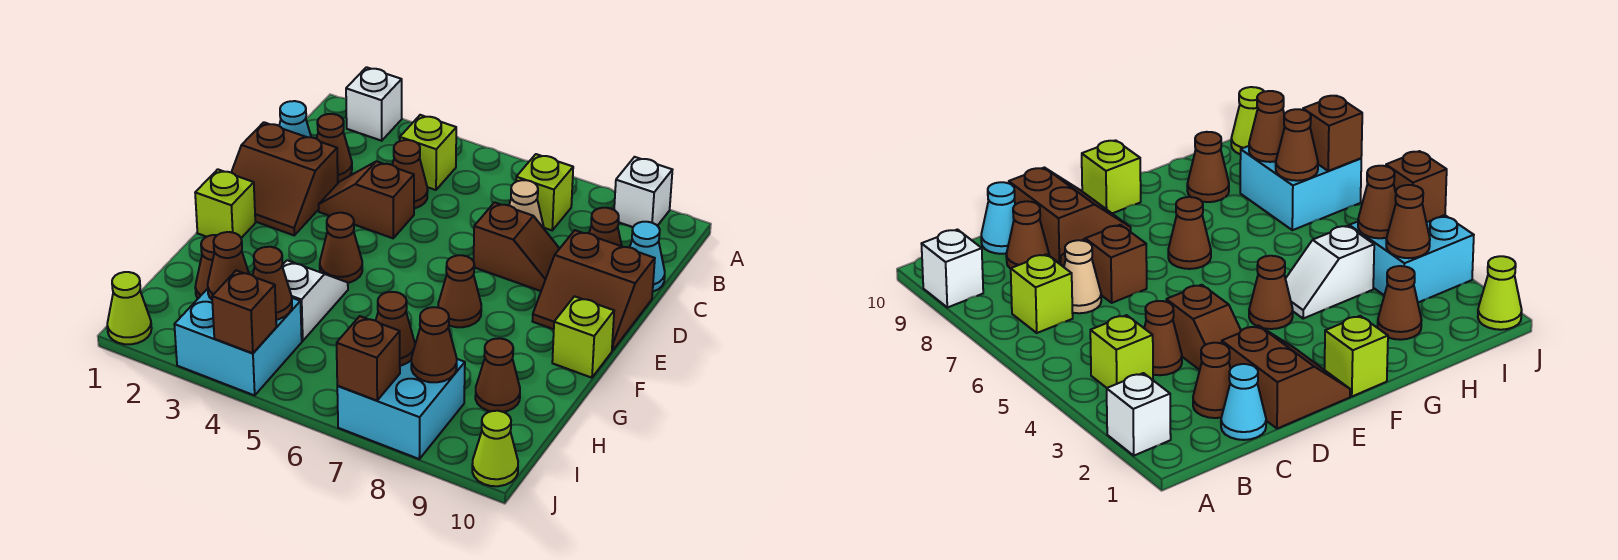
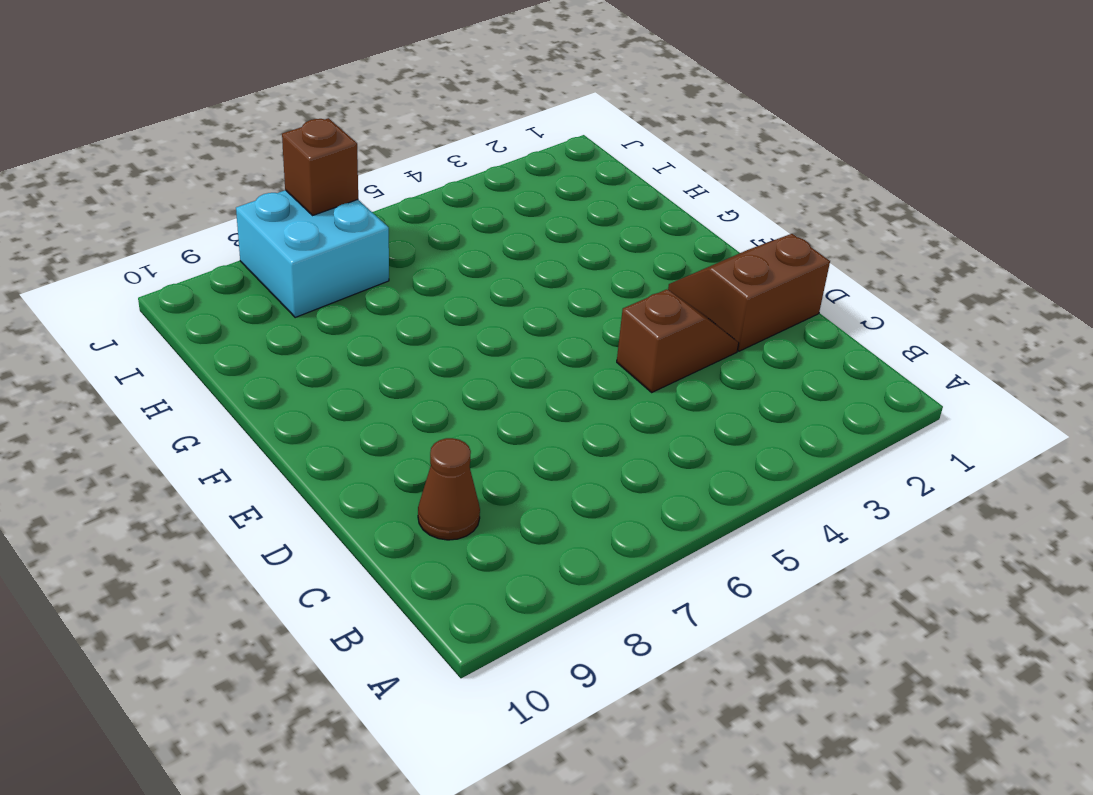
none -> white 1x1 brick [346,67,402,141]
none -> white 1x1 brick [614,157,672,227]
none -> lime 1x1 brick [400,115,456,190]
none -> lime 1x1 brick [516,154,573,230]

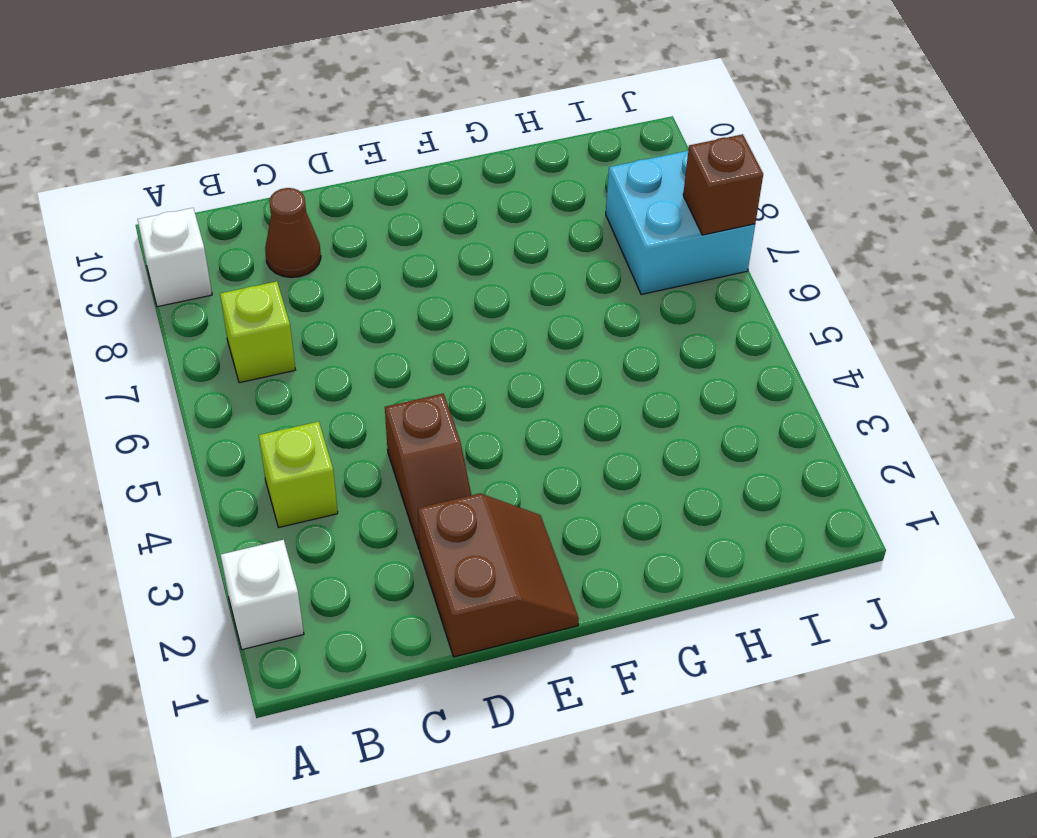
none -> cyan 1x1 cone [279,101,311,137]
none -> brown 1x1 cone [317,114,352,182]
none -> brown 1x1 cone [392,140,428,208]
none -> tan 1x1 cone [509,180,544,228]

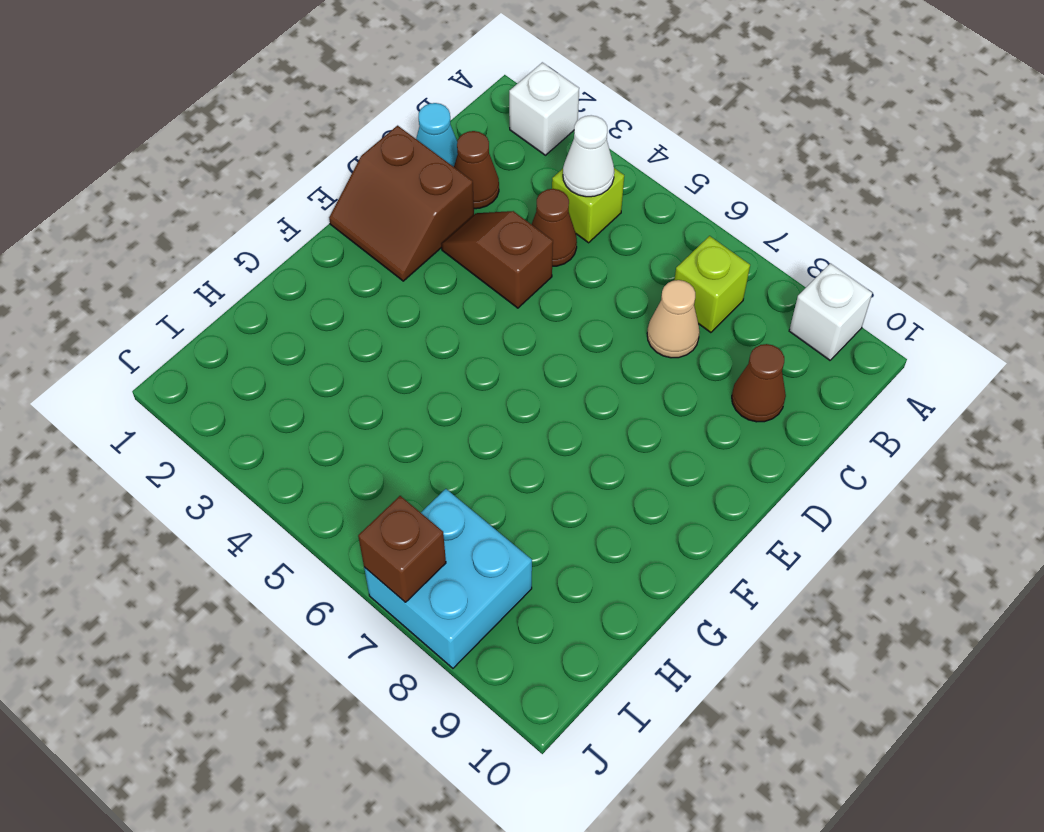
white 1x1 cone [563,115,614,197] -> none
none -> cyan 1x1 cone [630,222,665,292]
none -> brown 1x2 slope [474,202,560,291]
none -> brown 2x2 slope [532,230,655,351]
none -> lime 1x1 brick [195,169,255,238]

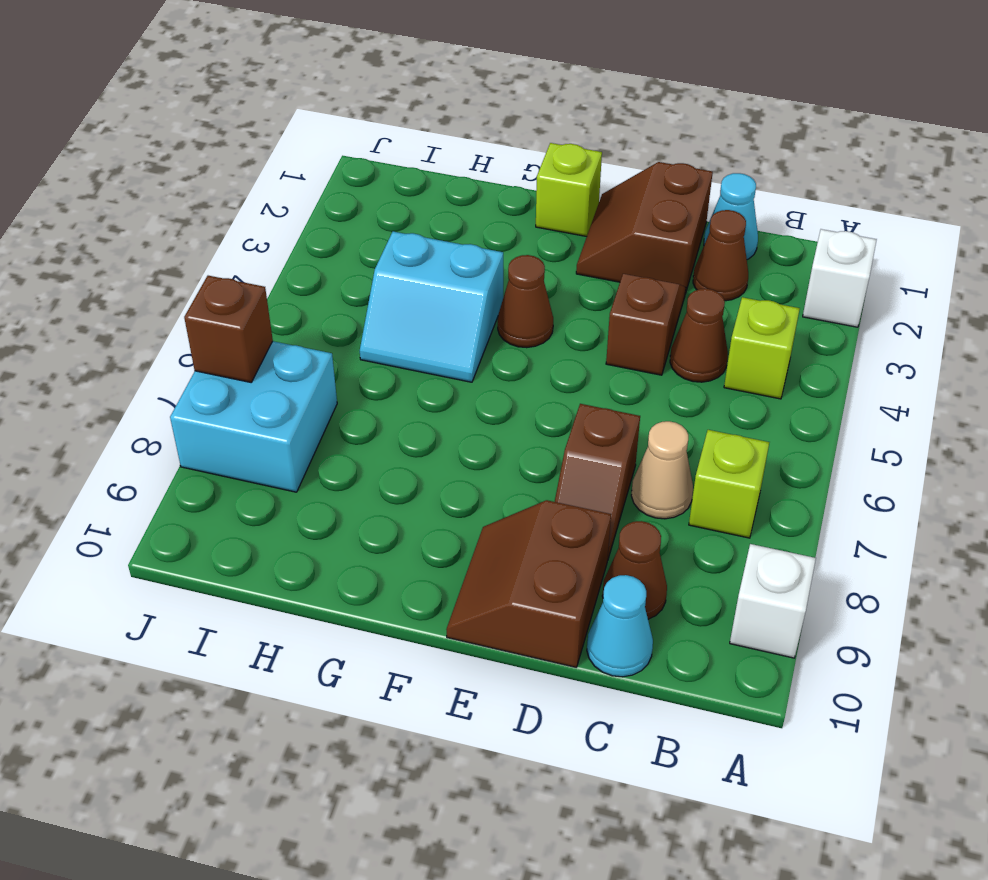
cyan 2x2 slope [360,231,503,382] -> white 1x2 slope [282,260,348,341]
none -> brown 1x1 cone [438,255,481,327]
none -> lime 1x1 brick [552,296,614,378]
none -> brown 1x1 cone [195,235,217,299]
none -> brown 1x1 cone [475,338,520,412]

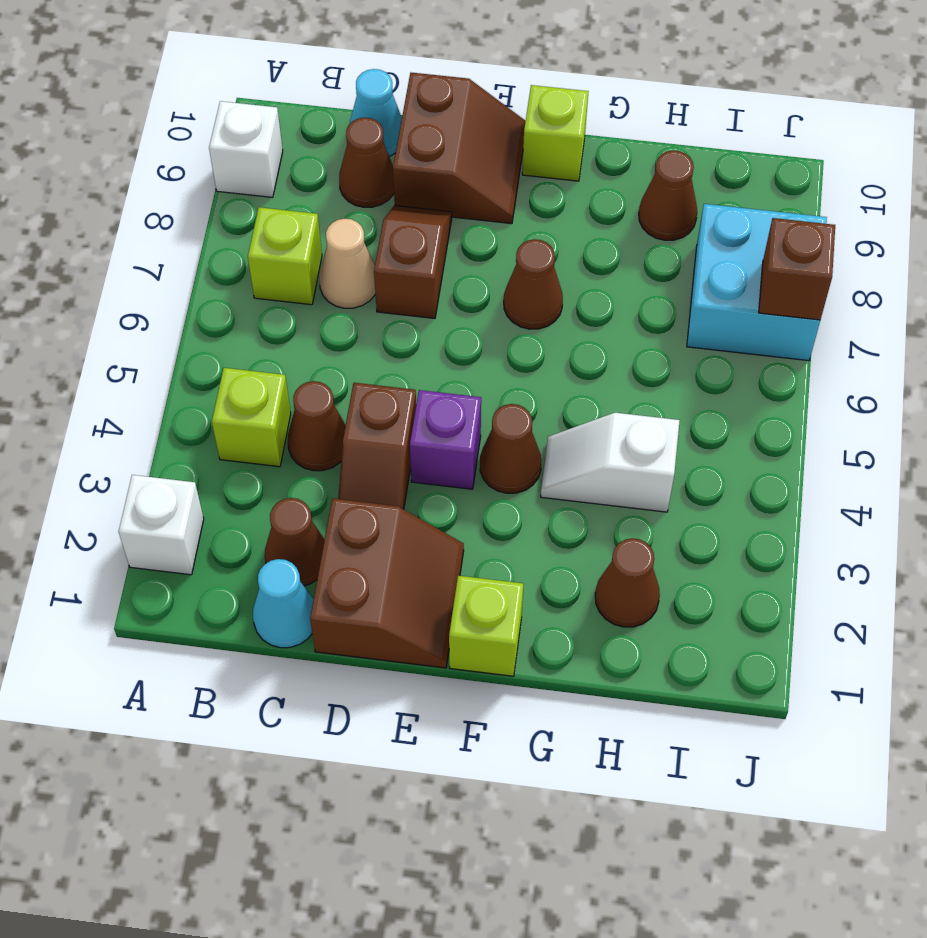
purple 1x1 brick [410,390,481,489] -> none
none -> cyan 2x2 brick [174,289,302,395]
none -> lime 1x1 cone [107,272,152,344]
none -> lime 1x1 cone [472,411,518,486]
none -> brown 1x1 cone [208,232,249,299]

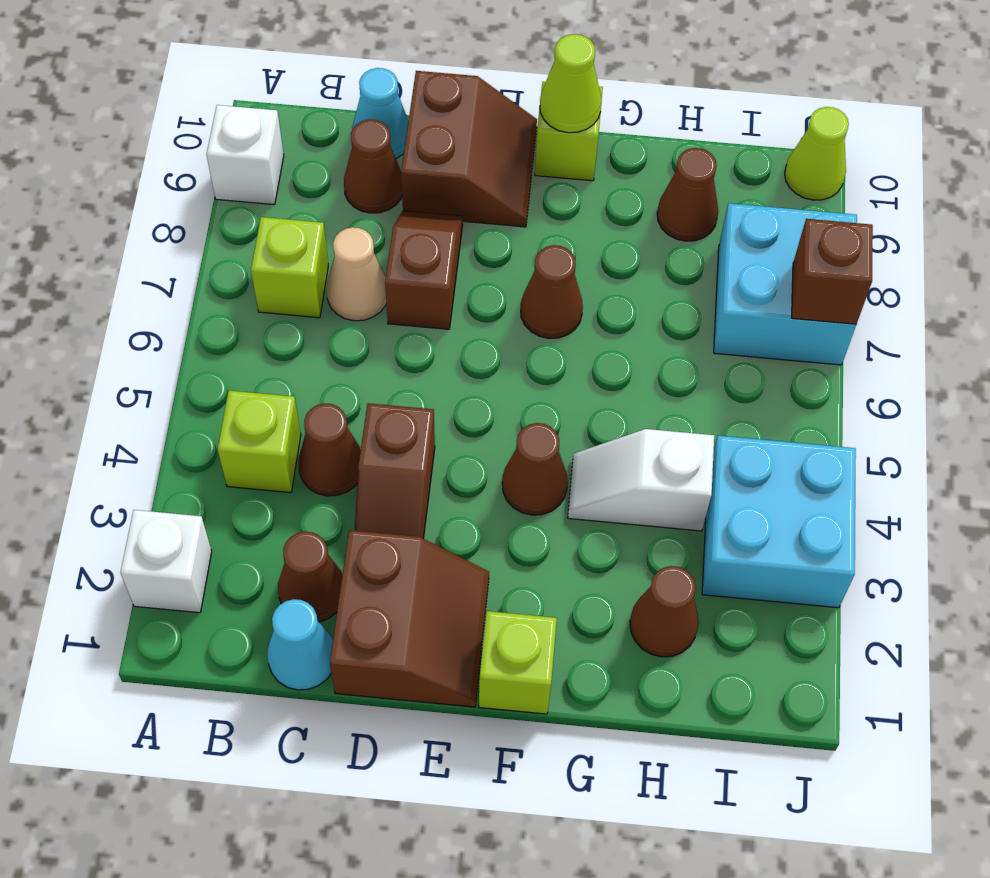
lime 1x1 cone [540,34,602,133] -> lime 1x1 cone moved to [107,272,152,344]
none -> brown 1x1 cone [208,232,249,299]
none -> brown 1x1 cone [253,247,292,320]
none -> brown 1x1 cone [376,292,415,366]
none -> brown 1x1 cone [411,307,457,382]

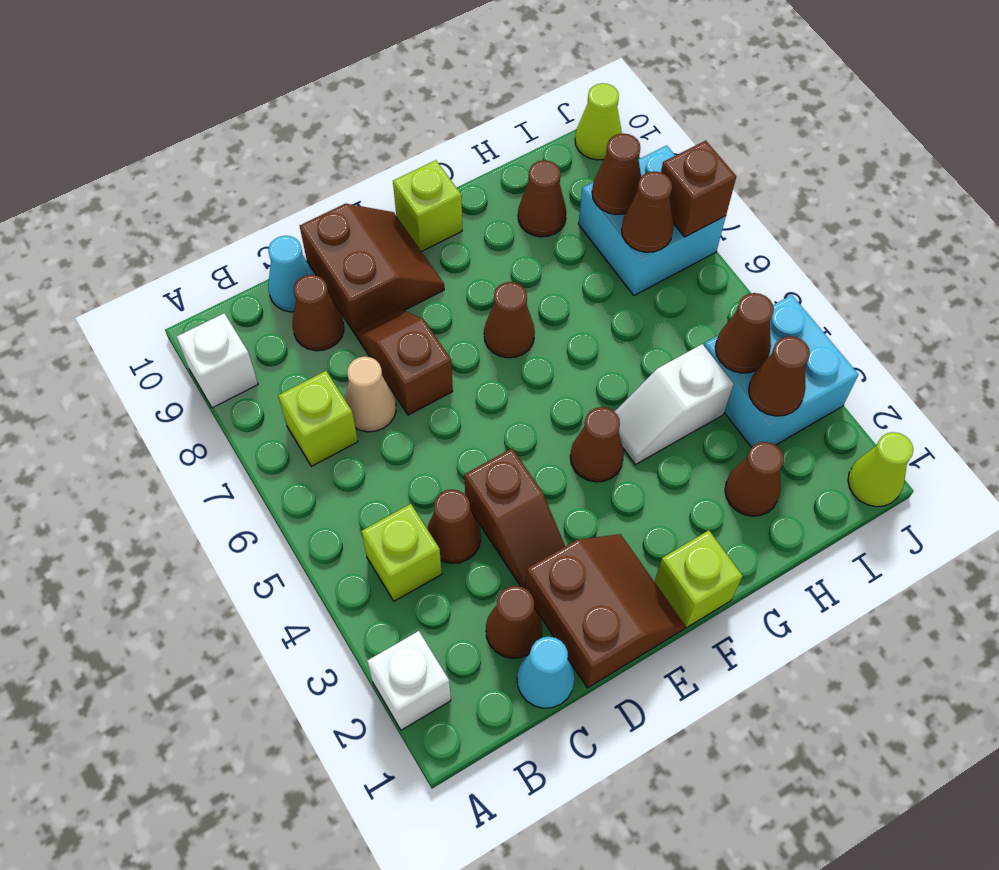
none -> brown 1x1 brick [212,271,276,353]

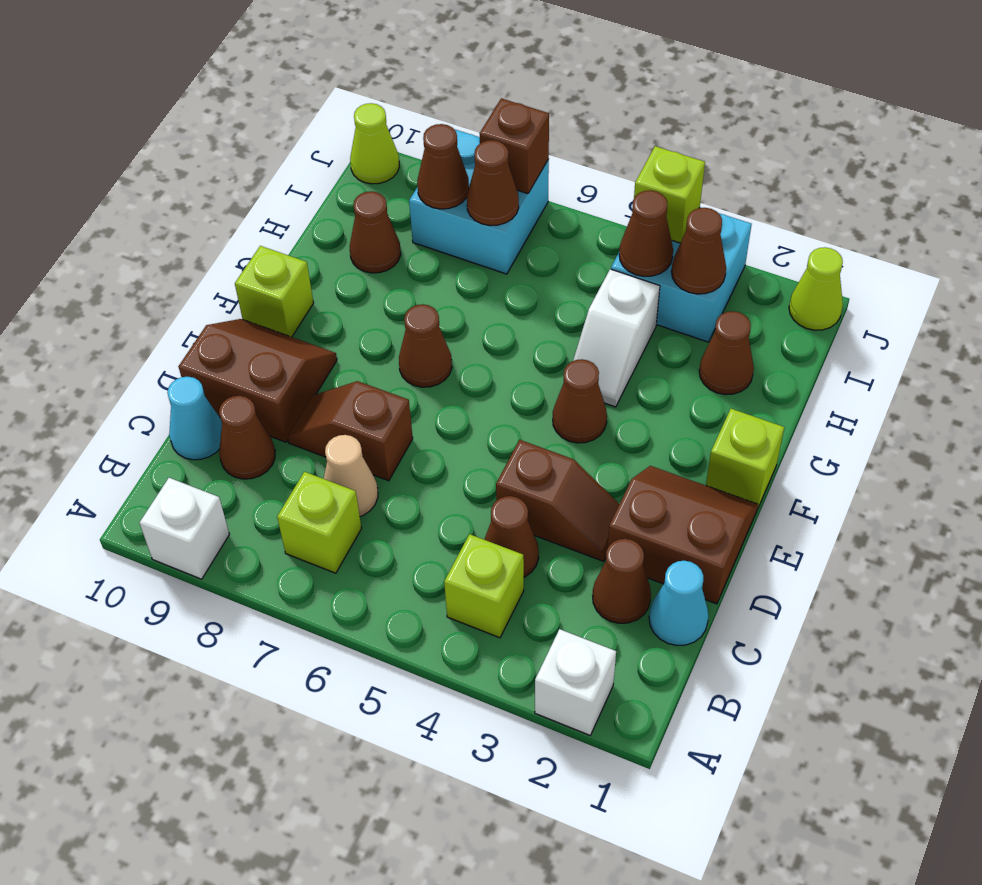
lime 1x1 brick [634,146,705,243] -> brown 1x1 brick [212,271,276,353]

